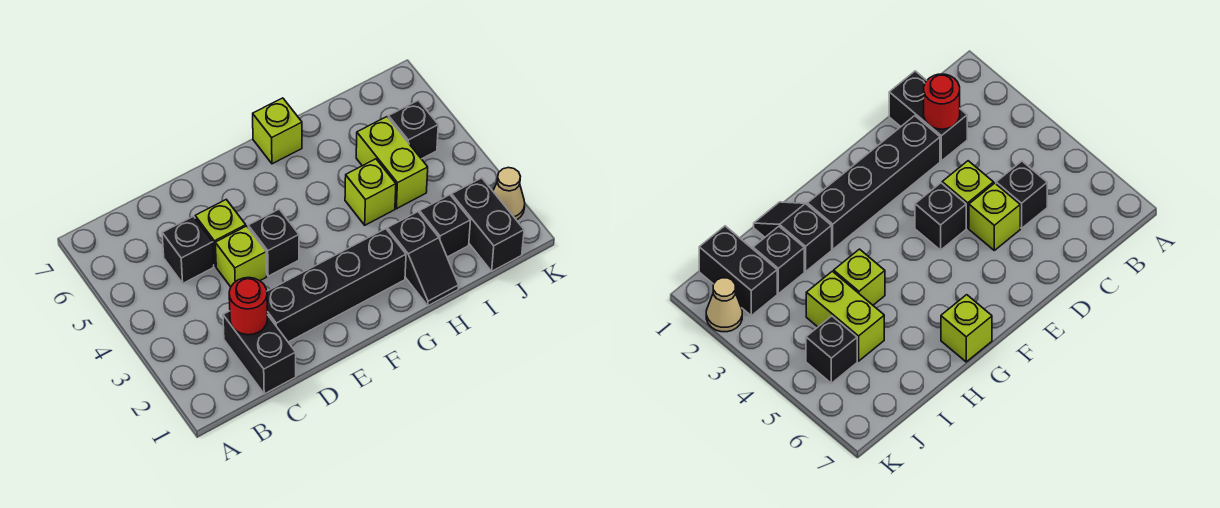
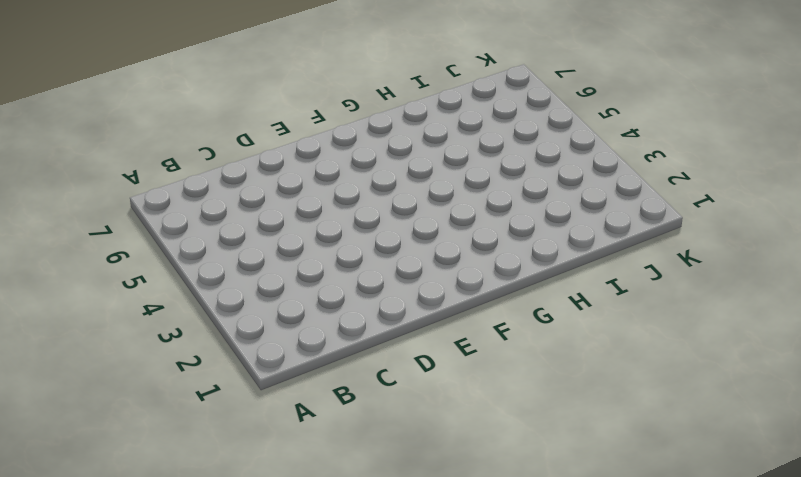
none -> black 1x2 brick [223,311,296,394]
none -> black 1x1 brick [162,216,214,283]
none -> black 1x4 brick [267,229,406,342]

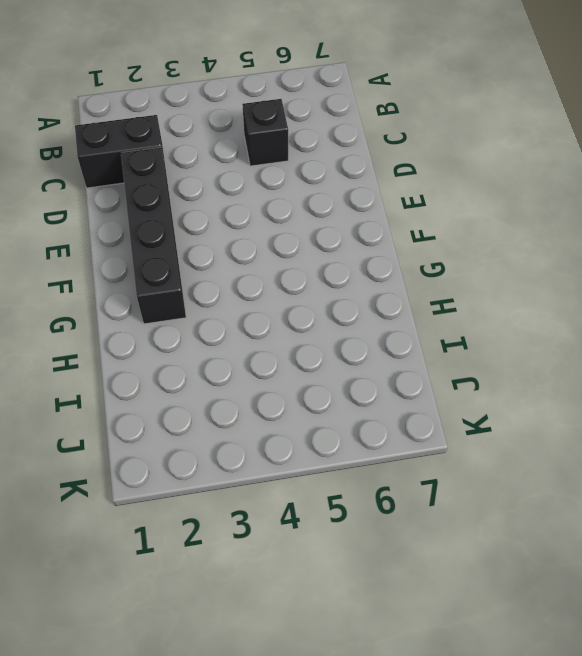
none -> lime 1x1 brick [215,226,267,287]
none -> lime 1x1 brick [195,200,246,266]
none -> black 1x1 brick [248,209,299,276]

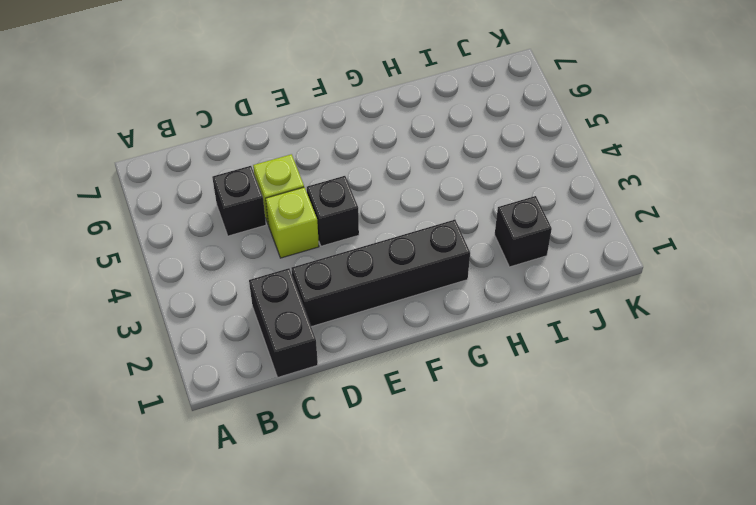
none -> lime 1x1 brick [253,98,302,164]
none -> black 1x2 slope [387,212,459,306]
none -> lime 1x1 brick [345,159,396,225]

